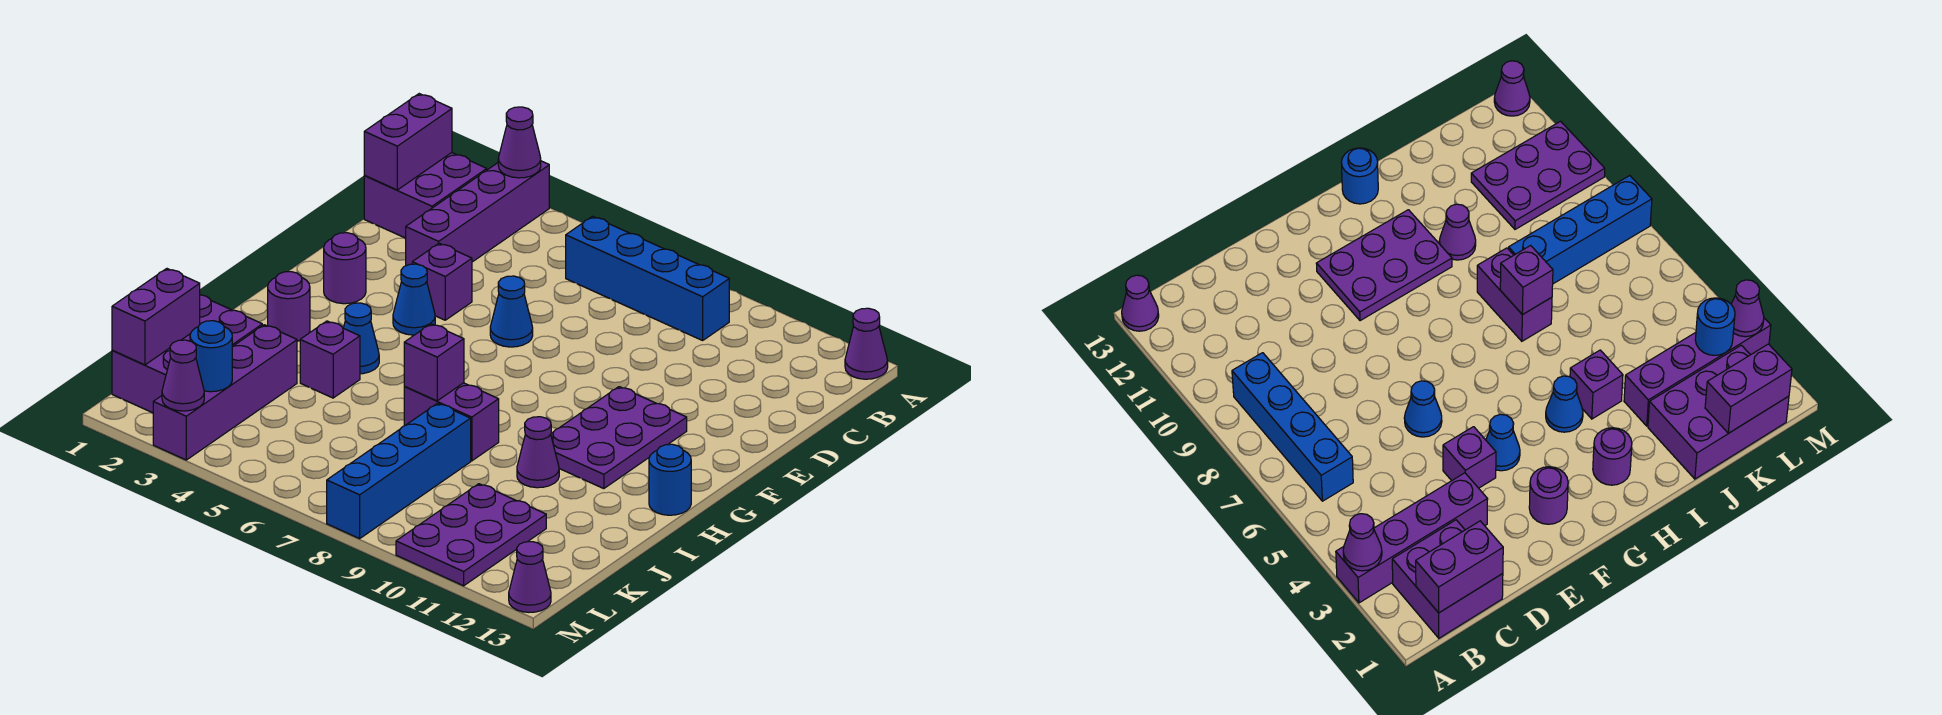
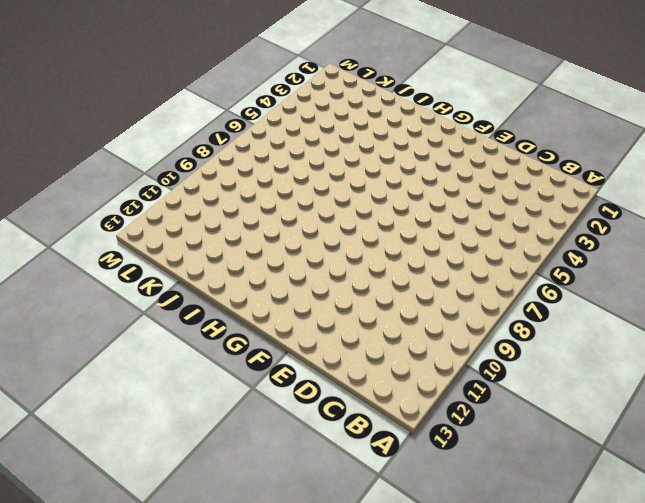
none -> purple 1x4 brick [406,161,549,266]
none -> purple 1x1 cone [845,308,888,379]
none -> purple 2x2 brick [364,153,487,238]

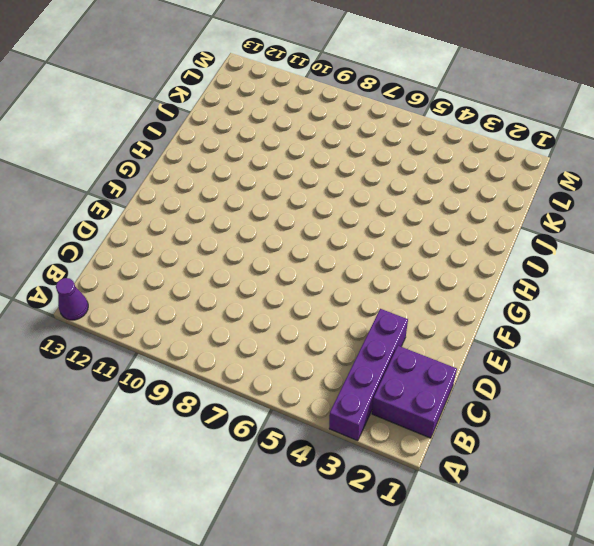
none -> blue 1x4 brick [566,216,729,340]
none -> purple 1x1 brick [412,243,472,320]
none -> blue 1x1 cone [490,276,533,347]

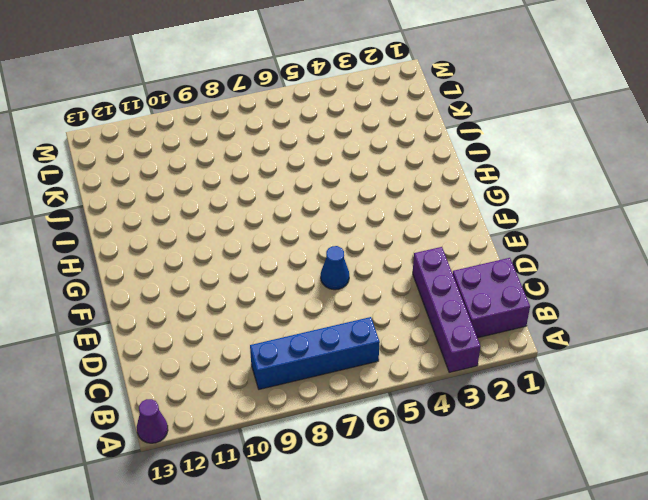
none -> purple 1x1 brick [412,243,472,320]
none -> purple 1x1 round brick [324,233,366,304]
none -> blue 1x1 cone [393,264,435,335]

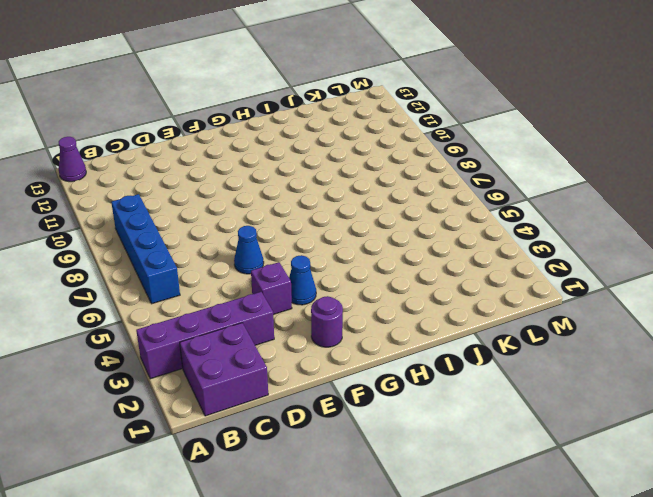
none -> purple 2x3 plate [551,387,687,489]
none -> purple 1x1 round brick [268,272,310,341]
none -> blue 1x1 cone [344,303,379,374]

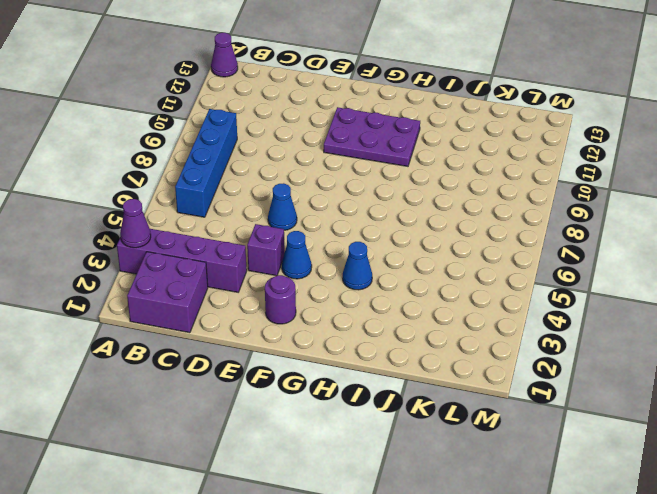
none -> purple 1x1 round brick [268,272,310,341]
none -> blue 1x1 round brick [649,444,691,515]
none -> purple 1x1 brick [300,321,360,398]

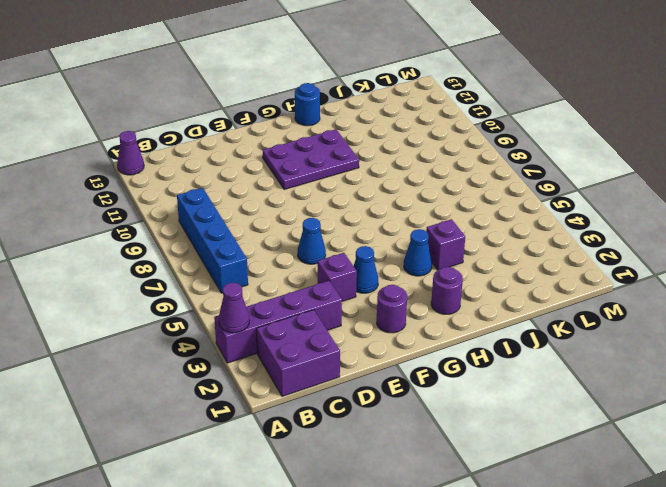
none -> purple 1x2 brick [404,383,499,461]
none -> purple 1x1 cone [517,417,559,488]
none -> purple 2x3 brick [112,295,262,413]

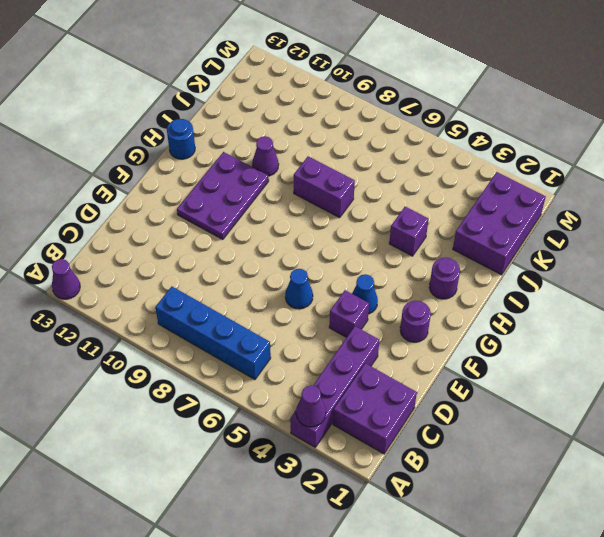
none -> blue 1x1 cone [344,303,379,374]
none -> purple 1x4 brick [153,325,297,460]
none -> blue 1x4 brick [327,403,471,539]

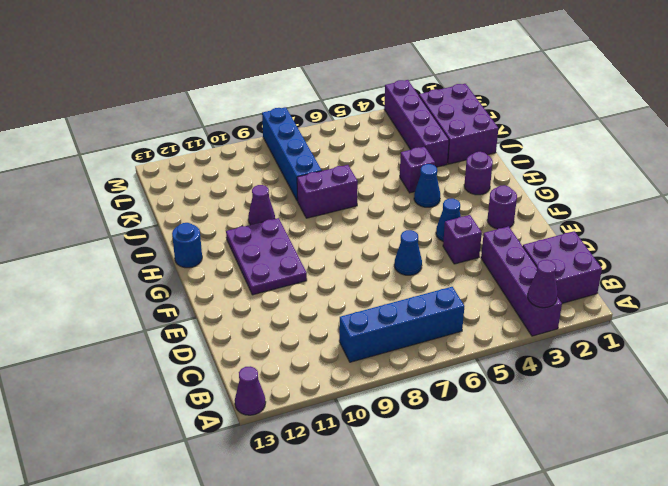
none -> purple 2x3 plate [396,484,546,586]
none -> purple 1x1 cone [509,542,551,612]
none -> purple 1x2 brick [364,94,452,190]

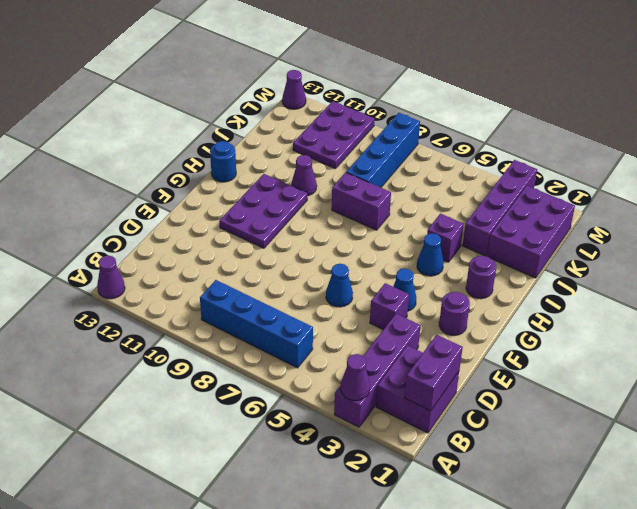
none -> purple 1x1 brick [404,324,464,401]
none -> purple 1x2 brick [112,269,200,365]
none -> blue 1x1 round brick [190,321,232,392]

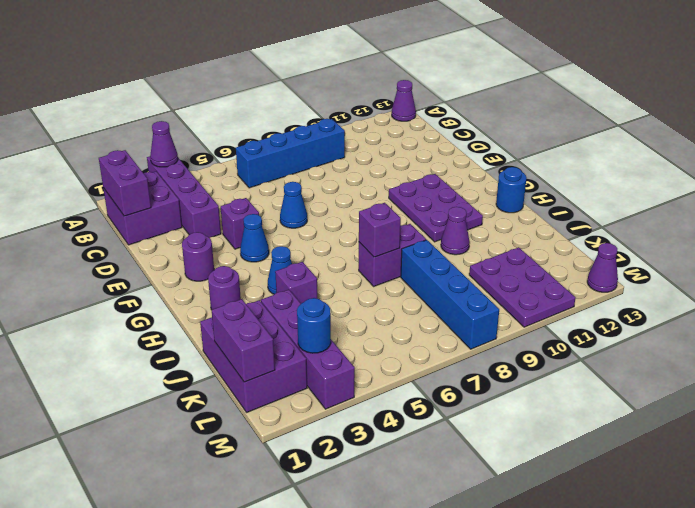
none -> purple 1x1 cone [162,340,204,411]

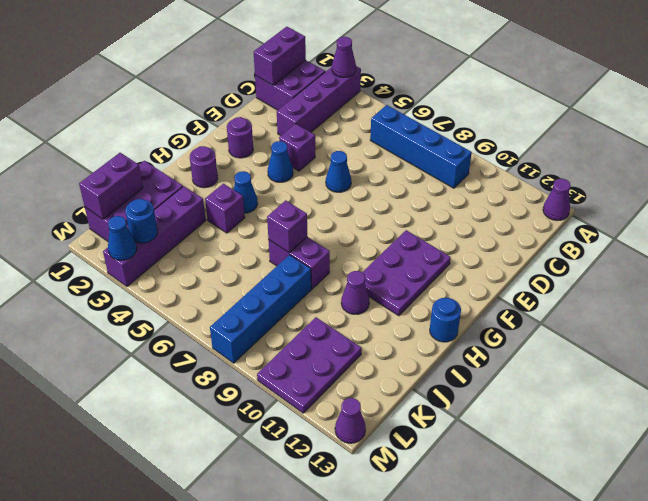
blue 1x1 cone [108,216,137,260] -> purple 1x1 cone [162,340,204,411]

